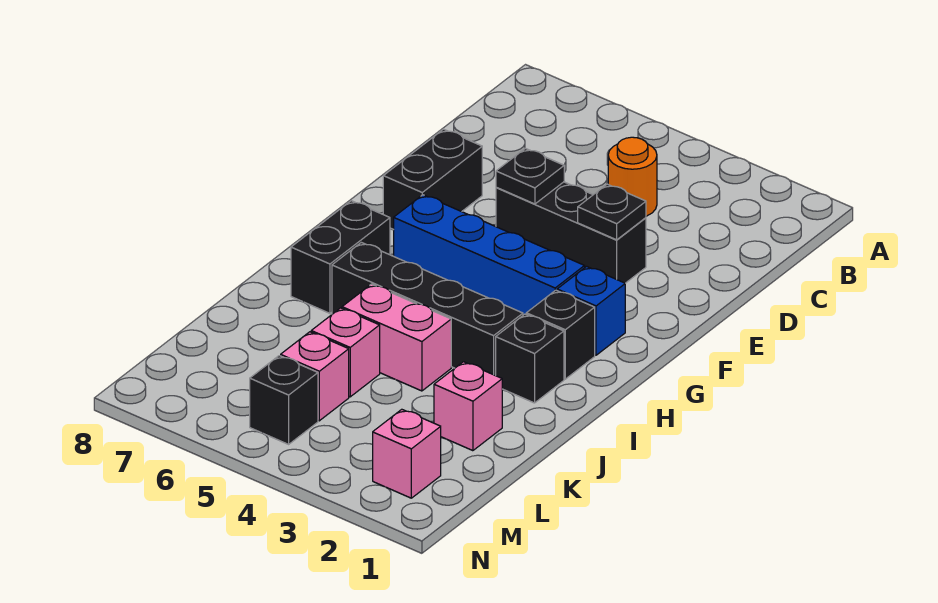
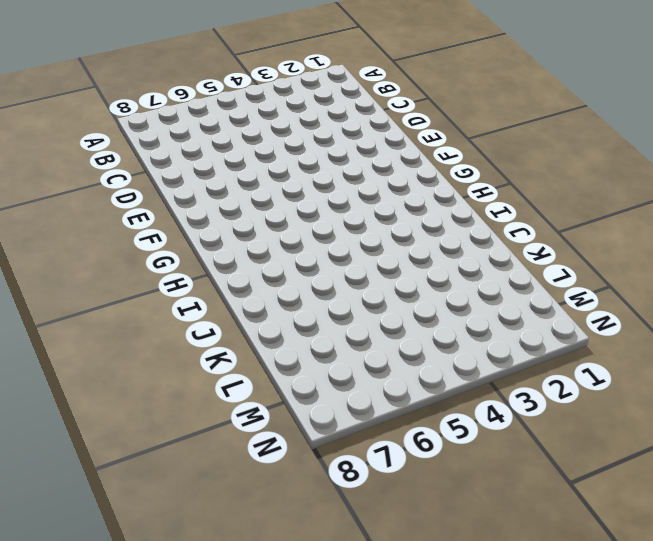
none -> orange 1x1 round brick [608,137,657,216]
none -> black 1x3 brick [496,182,646,283]
none -> black 1x2 brick [383,129,482,230]

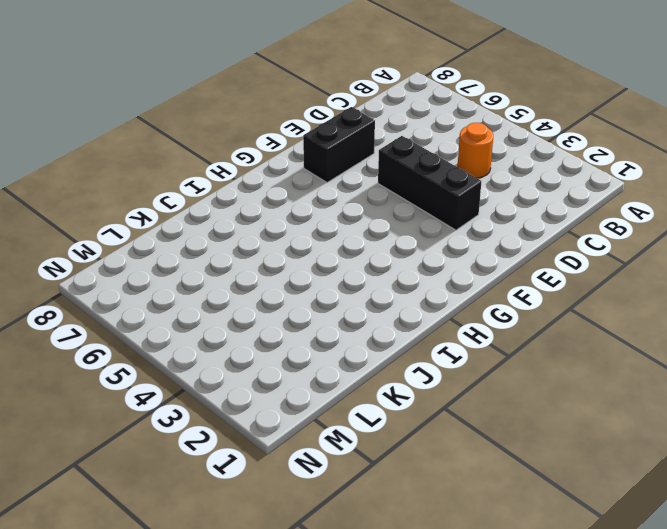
none -> blue 1x1 brick [557,266,625,355]
none -> blue 1x4 brick [394,195,585,315]
none -> black 1x1 brick [526,290,595,379]

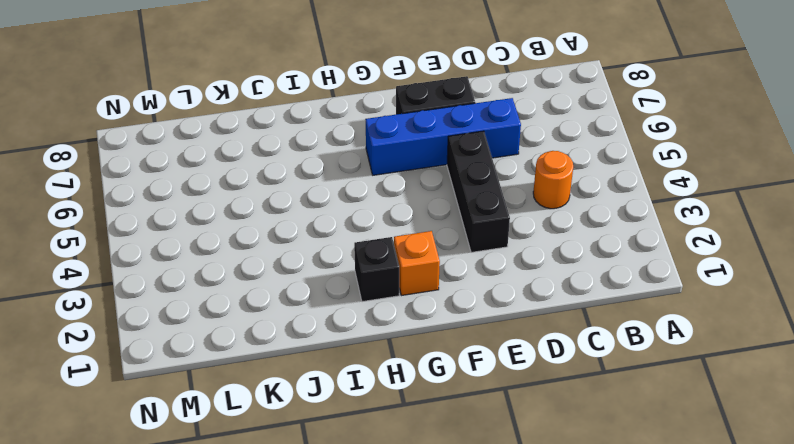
blue 1x4 brick [365,98,521,175] -> blue 1x4 brick turned to [394,195,585,315]
orange 1x1 brick [394,231,440,295] -> blue 1x1 brick [557,266,625,355]
none -> black 1x2 brick [291,201,390,313]
none -> black 1x1 brick [496,314,564,403]
none -> black 1x4 brick [332,242,523,376]

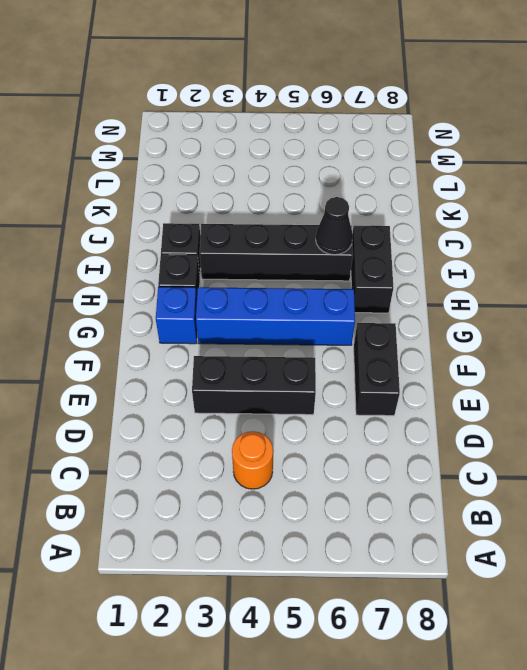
black 1x1 cone [316,197,353,255] -> none
none -> pink 1x2 brick [342,284,451,391]
none -> pink 1x1 brick [434,362,502,451]
none -> pink 1x1 brick [311,308,380,397]

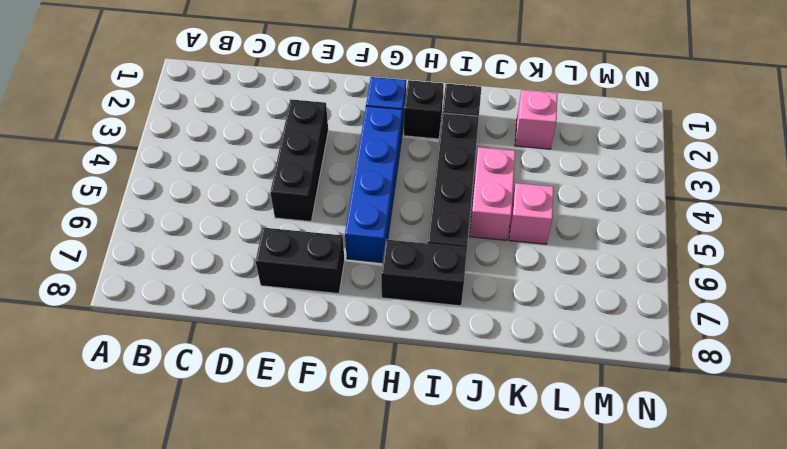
none -> orange 1x1 round brick [608,137,657,216]
none -> pink 1x1 brick [281,332,349,421]
none -> pink 1x1 brick [373,409,441,498]

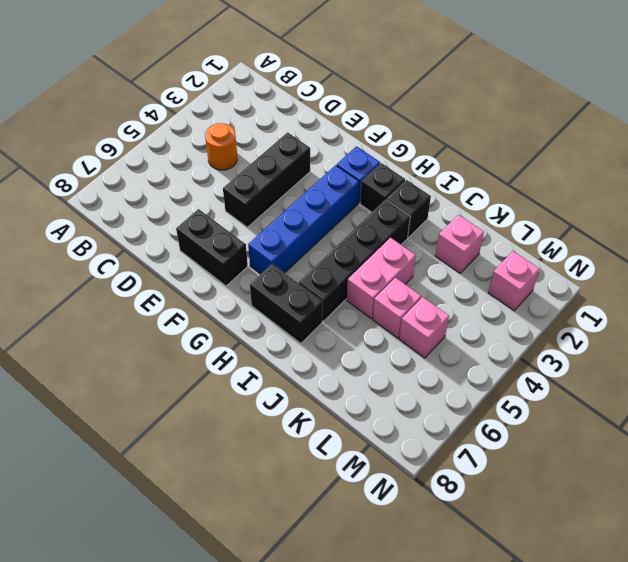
none -> black 1x1 brick [250,356,318,444]
none -> black 1x1 plate [578,184,646,240]
none -> black 1x1 plate [496,148,564,204]

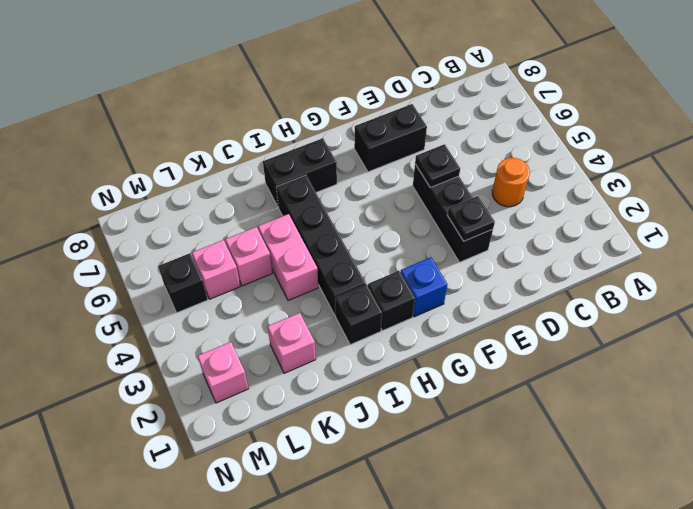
none -> blue 1x4 brick [394,195,585,315]

